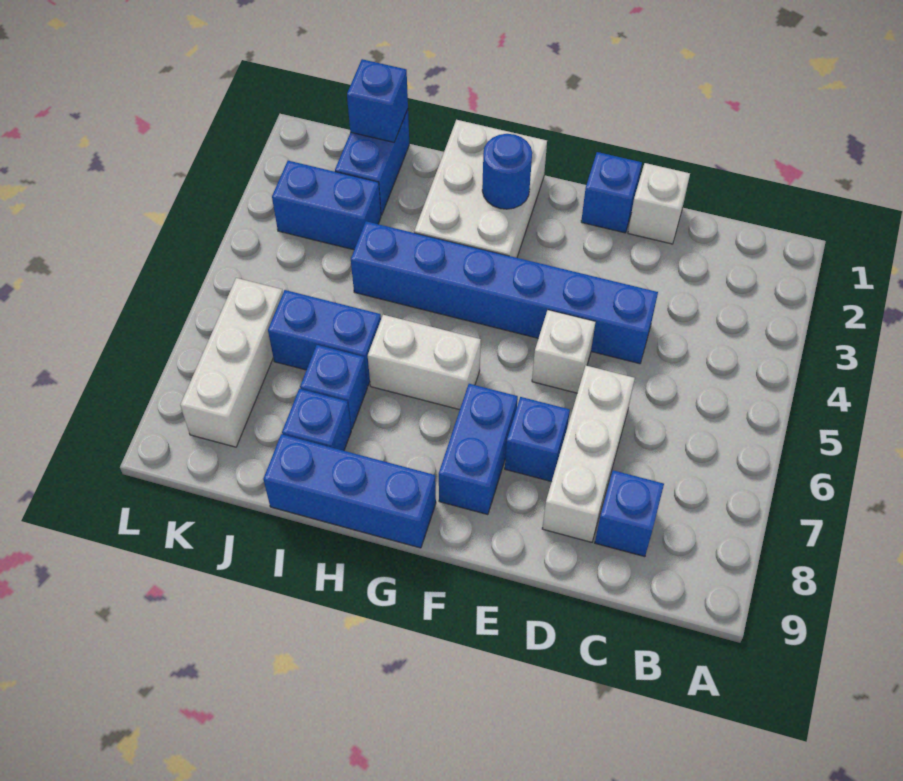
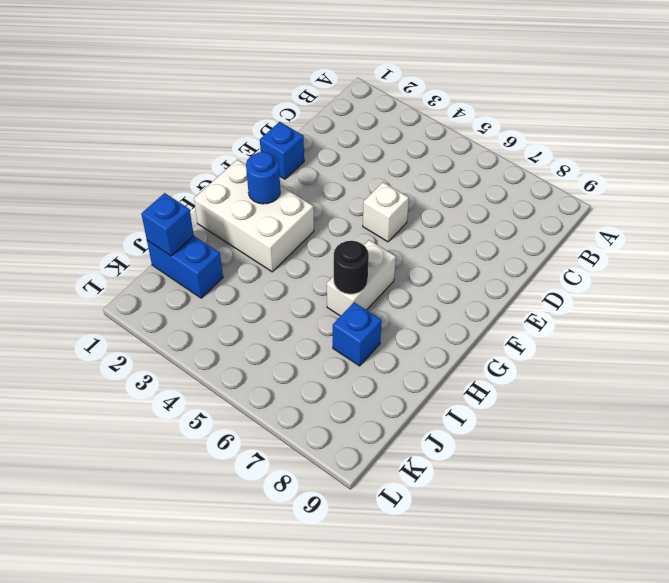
black 1x1 round brick [334,241,369,294] -> none
none -> blue 1x1 brick [595,470,664,557]
none -> white 1x1 brick [628,163,690,244]
none -> blue 1x6 brick [351,221,658,364]

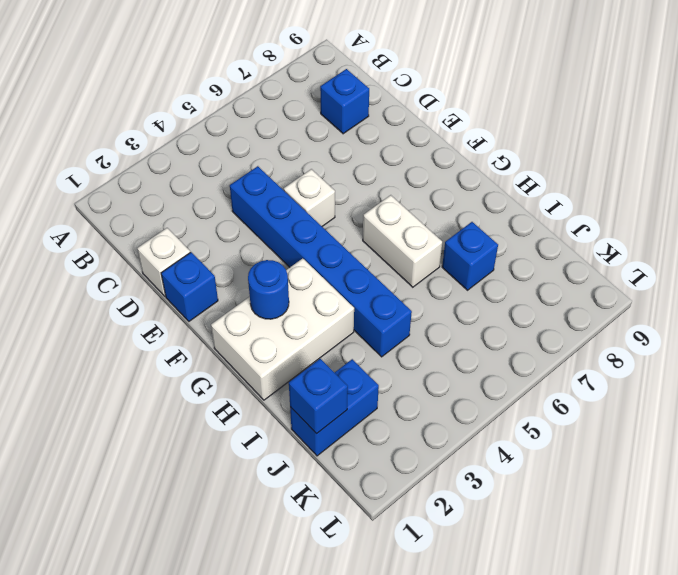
none -> white 1x3 brick [542,366,635,542]
none -> blue 1x1 brick [505,397,570,482]
none -> blue 1x2 brick [439,384,518,515]

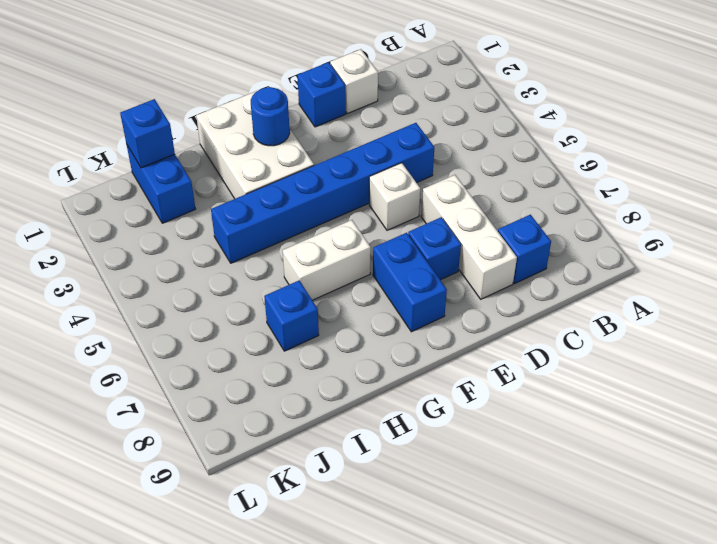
none -> blue 1x3 brick [263,434,436,548]
none -> blue 1x2 brick [268,290,381,386]
none -> blue 1x1 brick [282,389,351,451]

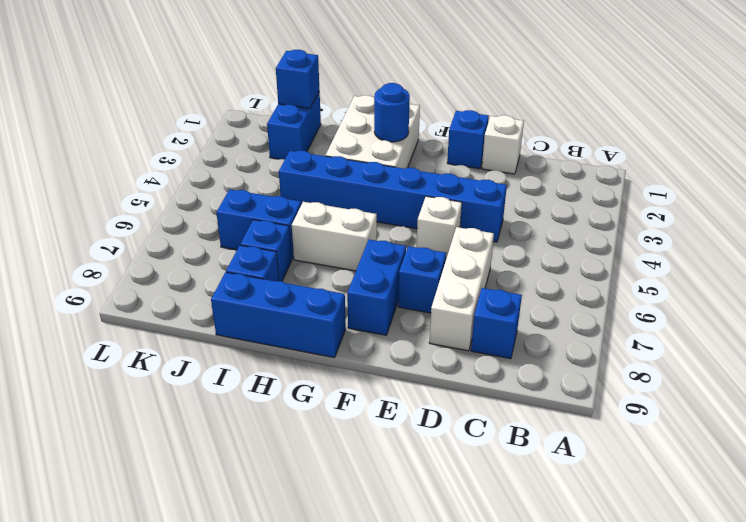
none -> blue 1x2 brick [272,161,381,250]
none -> white 1x3 brick [180,278,283,447]

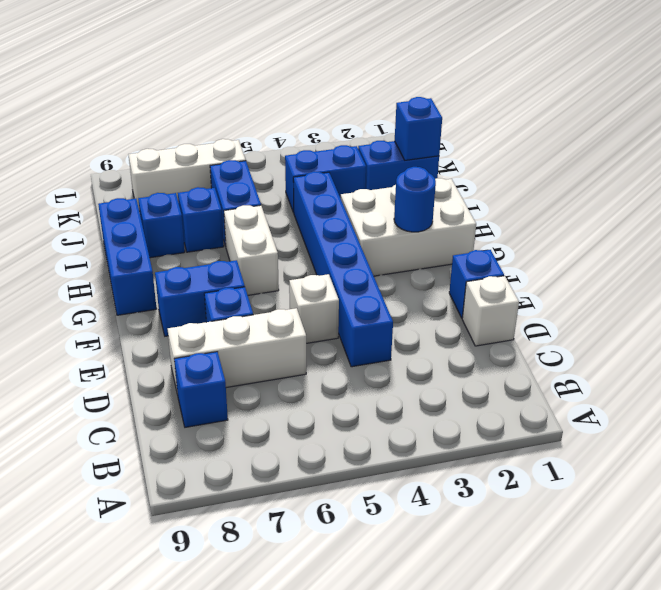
blue 1x2 brick [285,145,366,213] -> blue 1x2 brick turned to [272,161,381,250]

